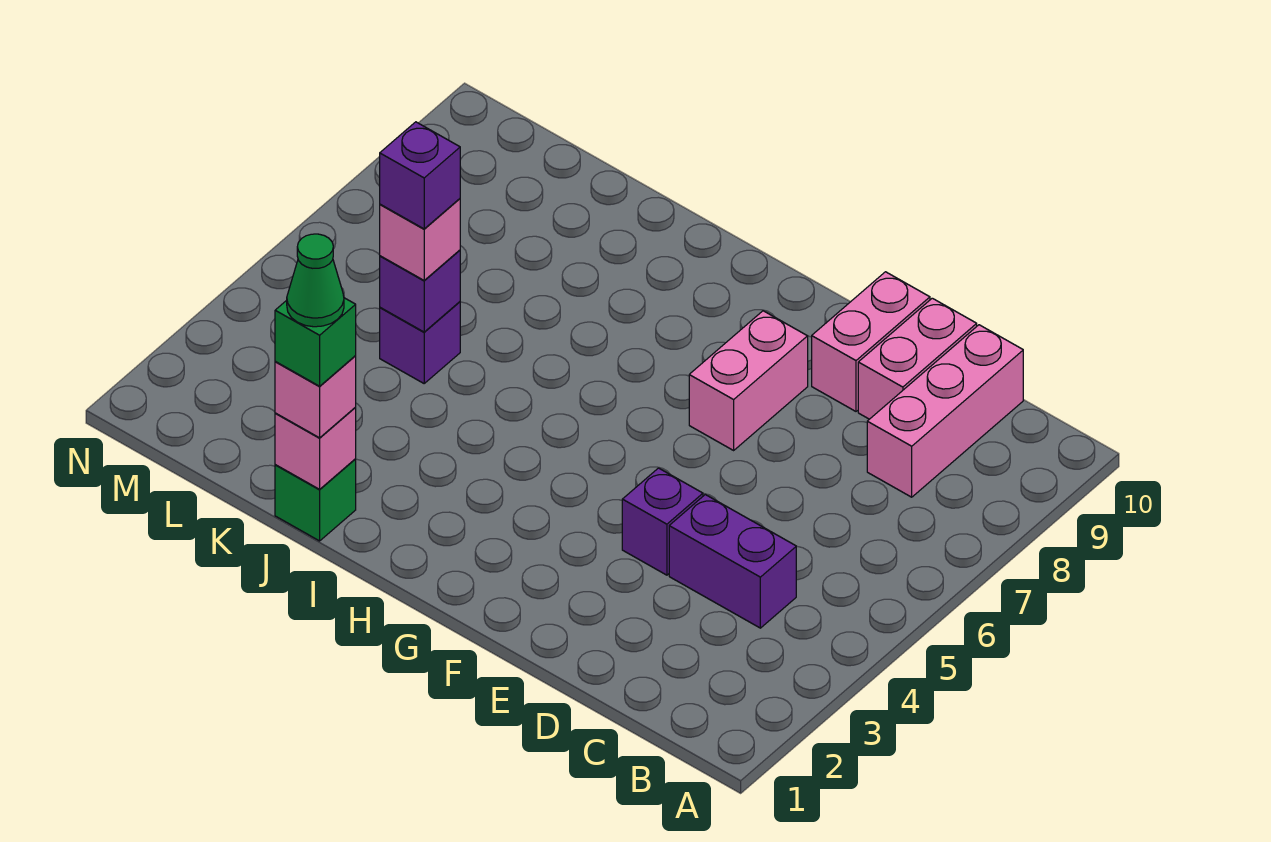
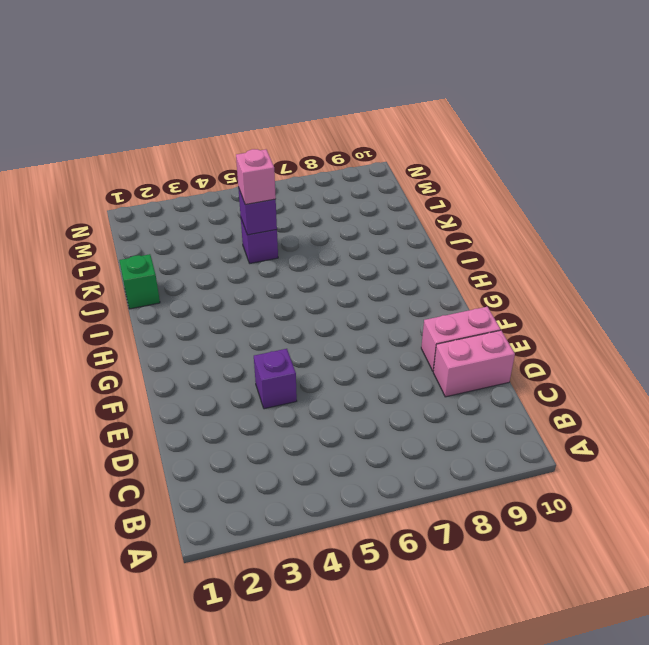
none -> purple 1x2 brick [669,495,796,628]
none -> pink 1x3 brick [867,325,1023,497]
none -> pink 1x2 brick [689,311,808,450]

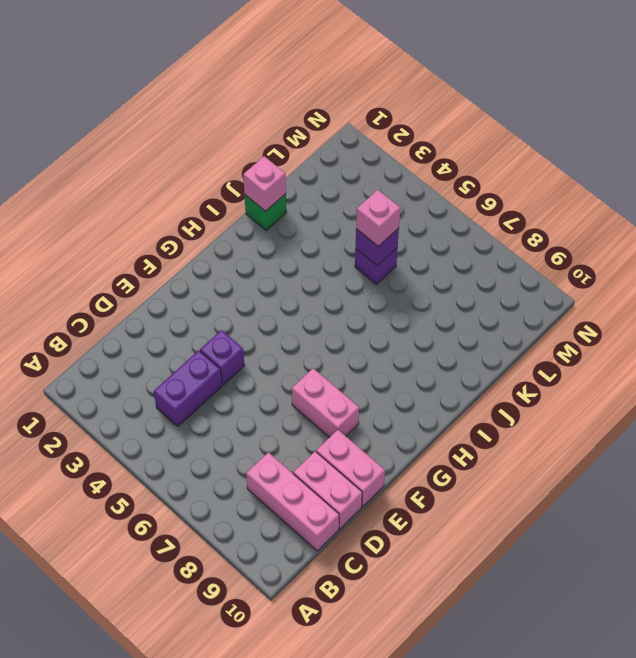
none -> pink 1x1 brick [275,356,356,438]
none -> green 1x1 brick [275,298,356,386]
none -> purple 1x1 brick [380,122,460,229]

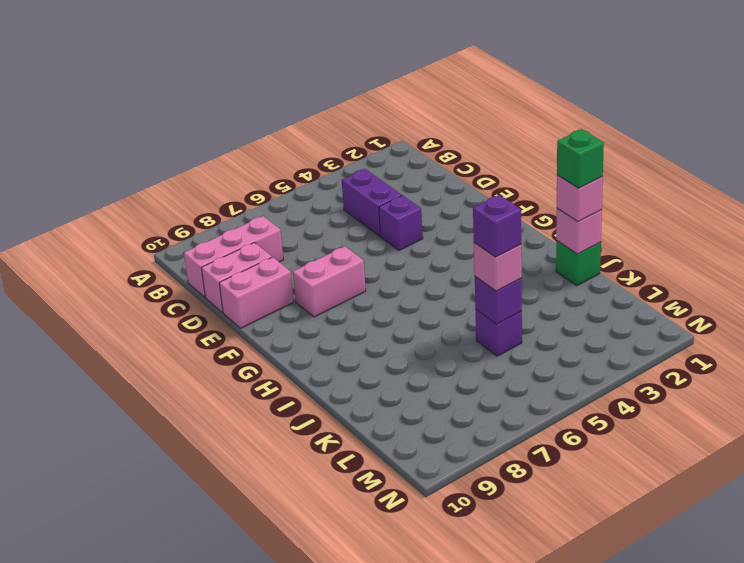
none -> green 1x1 cone [287,234,344,327]

